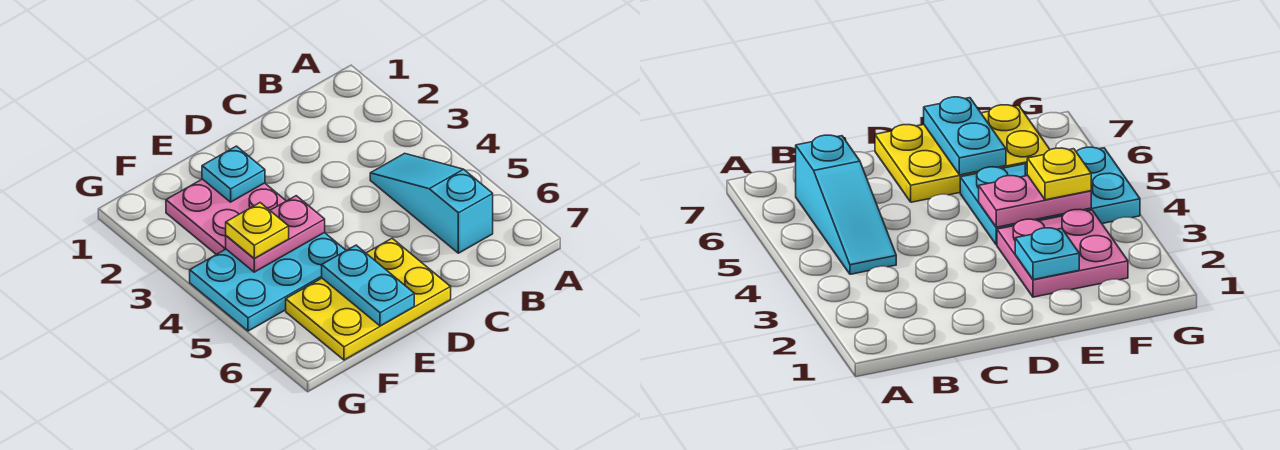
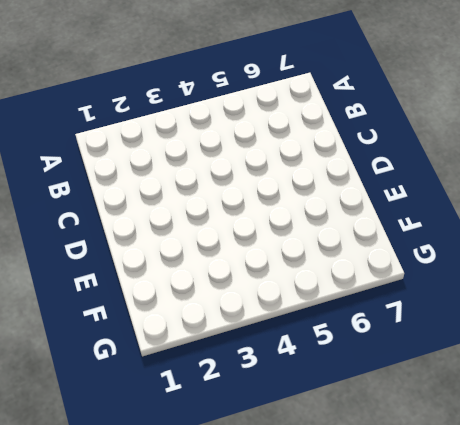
none -> cyan 1x3 slope [370,153,493,253]
none -> yellow 2x3 plate [286,238,451,360]

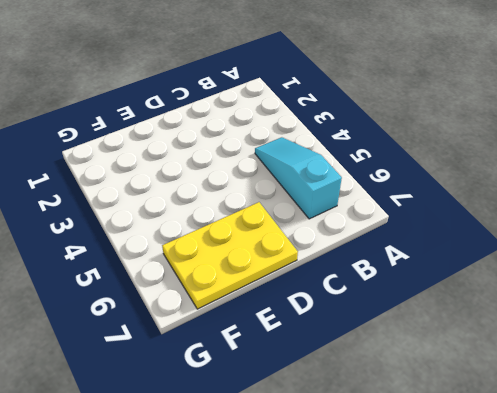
none -> pink 2x2 plate [166,179,286,255]
none -> cyan 2x3 plate [190,232,346,331]

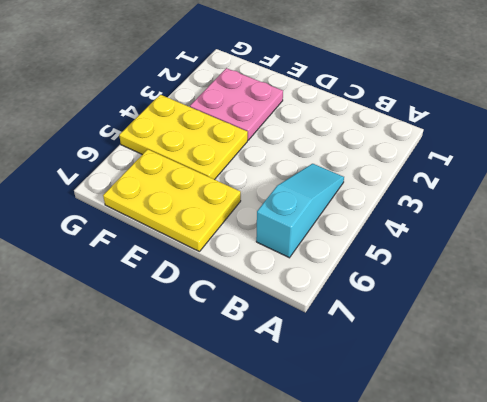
yellow 2x3 plate [119,95,248,180] -> cyan 2x3 plate [190,232,346,331]
none -> cyan 1x1 plate [202,146,265,202]
none -> pink 1x2 plate [226,196,325,272]

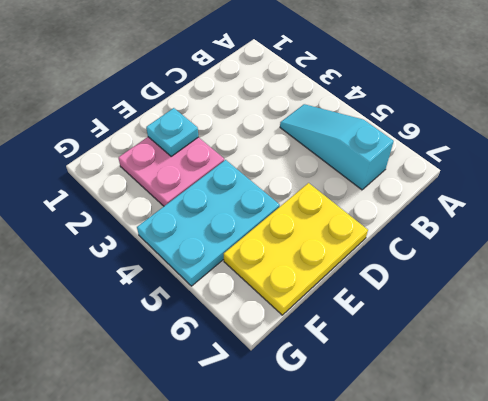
none -> pink 1x2 plate [226,196,325,272]
none -> cyan 1x2 plate [322,245,414,326]

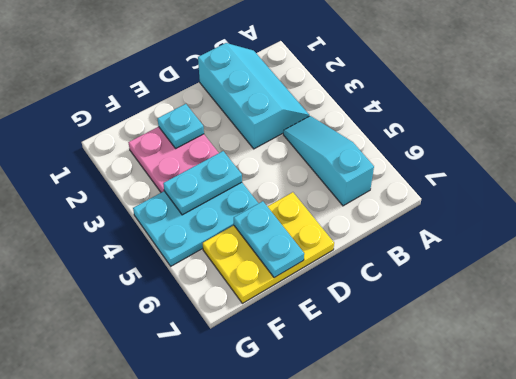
cyan 2x3 slope [198,43,309,149] -> none
cyan 1x2 plate [163,151,242,215] -> pink 1x2 plate [226,196,325,272]
none -> yellow 1x1 plate [226,203,289,259]

